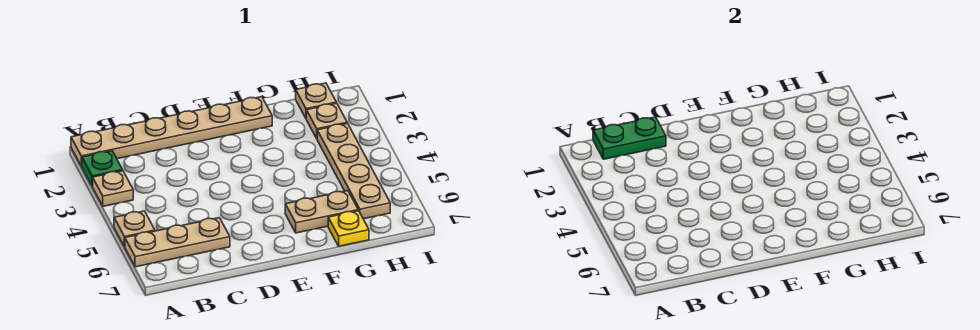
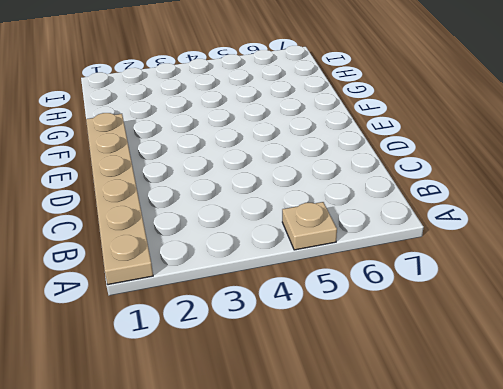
none -> green 1x1 plate [82,151,123,186]
none -> tan 1x1 plate [93,171,133,206]

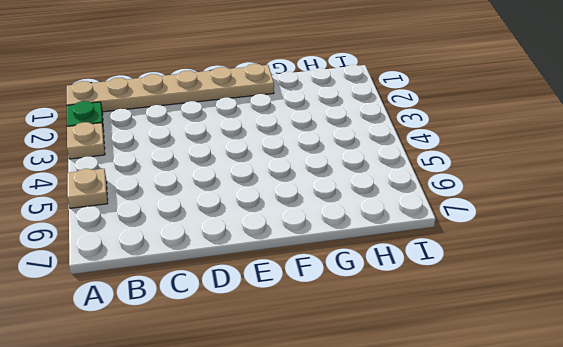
none -> tan 1x3 plate [125,218,230,267]
none -> tan 1x2 plate [285,191,358,233]

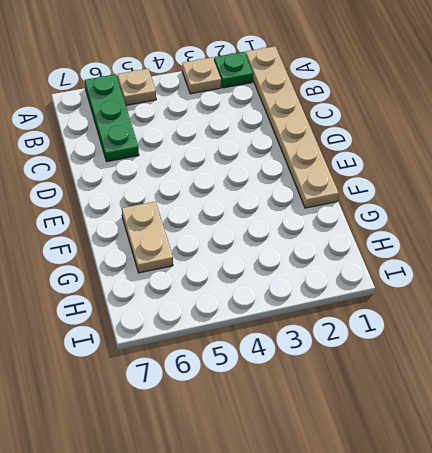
green 1x3 plate [85,74,139,162] -> tan 1x3 plate [125,218,230,267]
none -> yellow 1x1 plate [328,211,369,246]
none -> tan 1x1 plate [296,83,336,118]

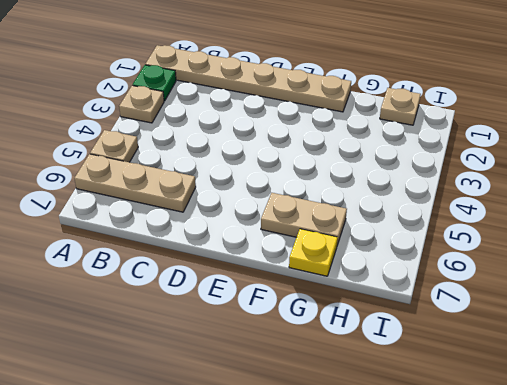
none -> tan 1x1 plate [306,103,347,138]
none -> tan 1x4 plate [317,123,390,219]

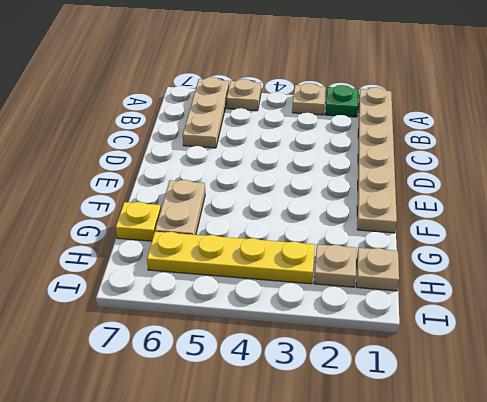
yellow 1x4 plate [147,232,315,284] -> tan 1x4 plate [317,123,390,219]
none -> green 1x2 plate [593,117,666,159]

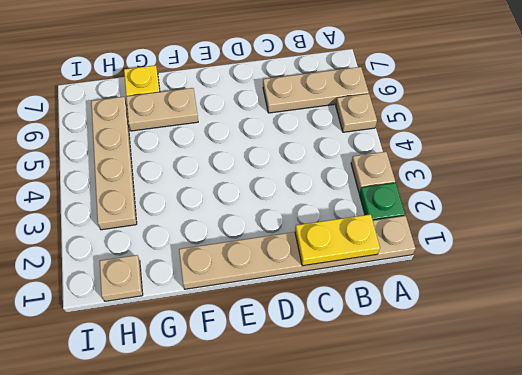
yellow 1x2 plate [295,214,380,266] -> green 1x2 plate [593,117,666,159]
none -> tan 1x1 plate [306,103,347,138]

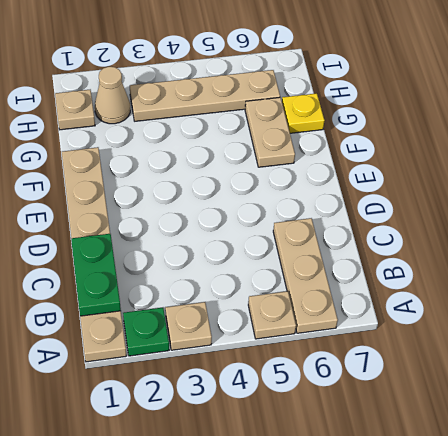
tan 1x1 cone [95,67,130,124] -> tan 1x1 plate [306,103,347,138]

